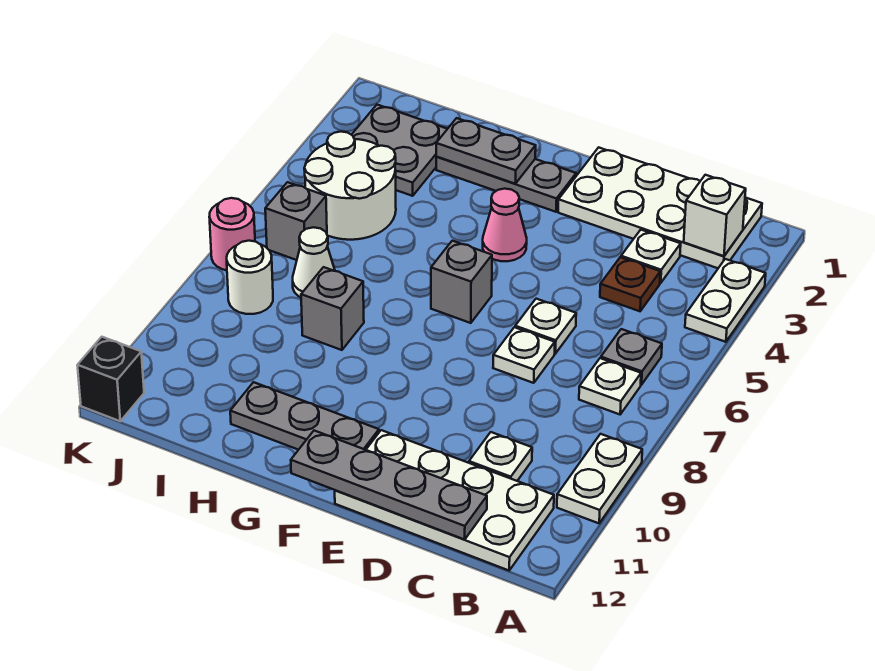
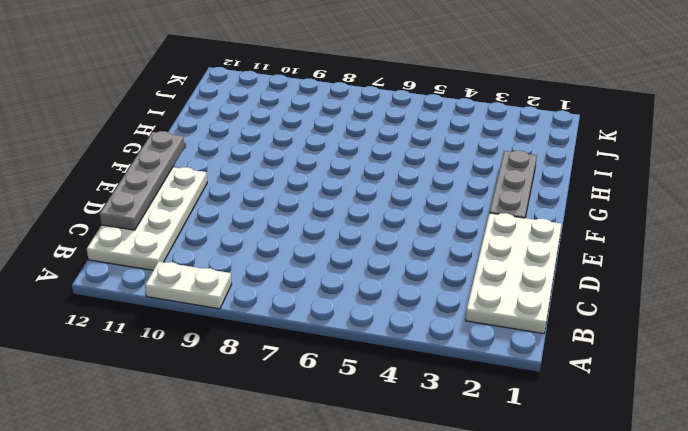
none -> white 1x2 plate [685,259,766,342]
none -> grey 1x1 plate [601,329,662,385]
none -> white 1x1 plate [579,358,641,414]

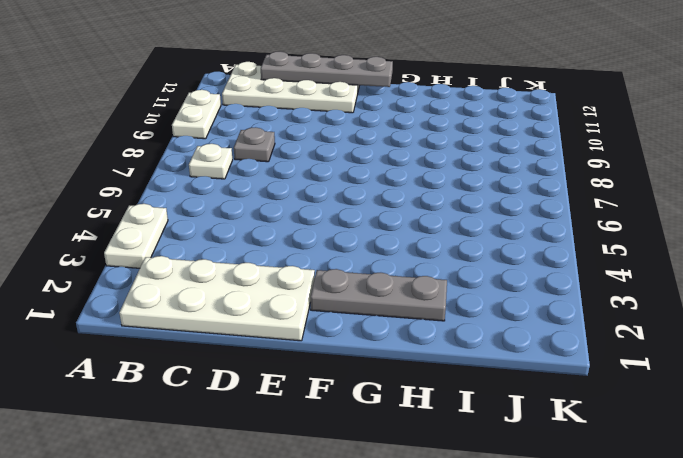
grey 1x1 plate [234,127,275,162] -> grey 1x1 plate moved to [601,329,662,385]
none -> white 1x1 plate [621,230,681,283]
none -> brown 1x1 plate [600,257,660,311]
none -> white 1x1 plate [469,432,532,481]

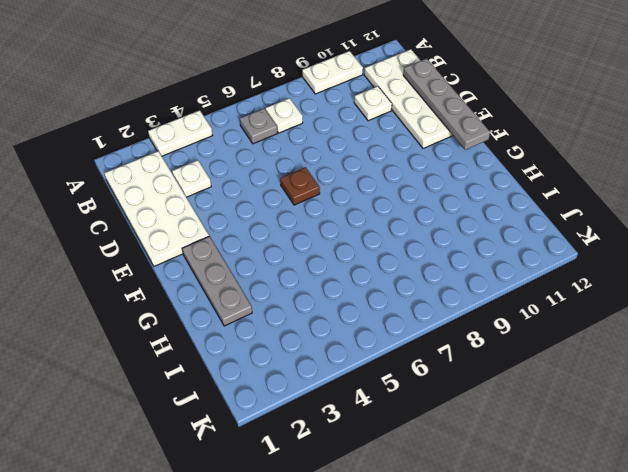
brown 1x1 plate [280,167,320,205] -> brown 1x1 plate moved to [600,257,660,311]
none -> white 1x1 plate [515,299,576,354]
none -> white 1x1 plate [493,327,555,383]
none -> pink 1x1 cone [483,189,527,261]

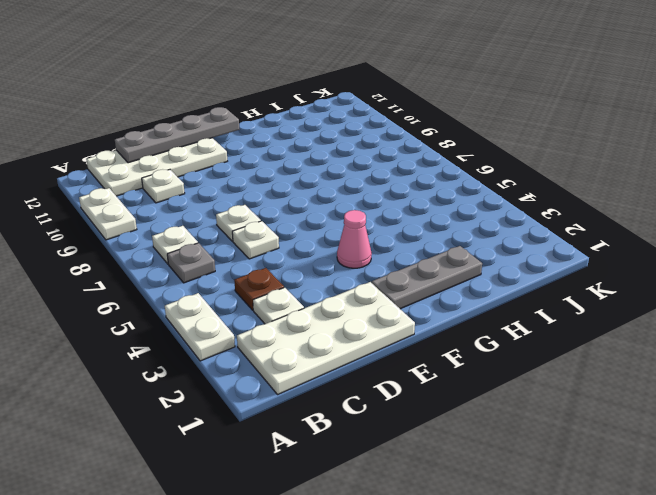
none -> grey 1x1 brick [431,241,492,323]
none -> grey 1x3 plate [230,382,379,450]
none -> grey 1x1 brick [301,267,364,350]

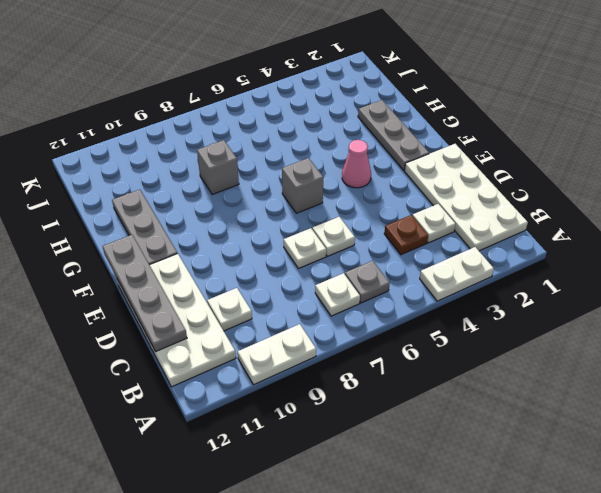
none -> grey 2x2 plate [352,105,447,196]
none -> white 2x2 round brick [304,132,396,240]
none -> white 1x1 cone [293,227,335,297]

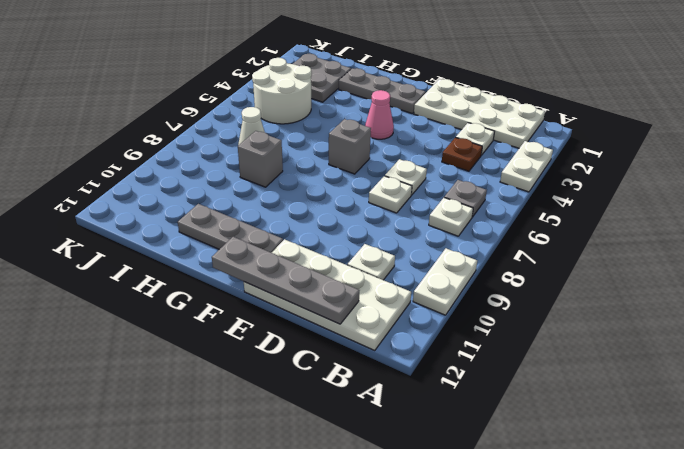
none -> grey 1x1 brick [265,182,327,260]
none -> white 1x1 round brick [227,241,273,314]
none -> pink 1x1 round brick [209,198,255,270]

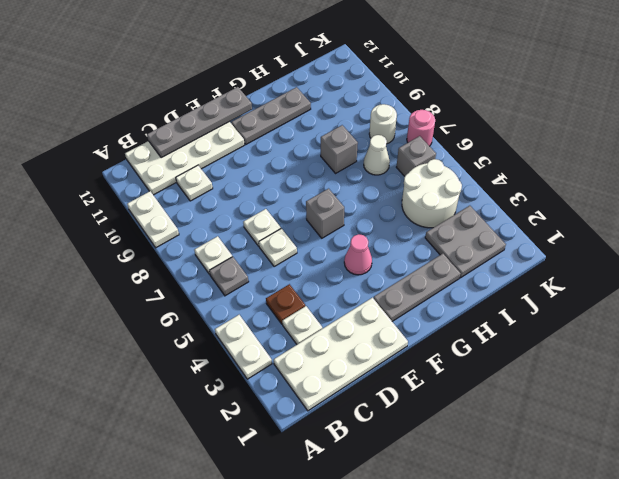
none -> black 1x1 brick [77,337,144,421]
none -> white 1x1 brick [684,175,746,256]
none -> grey 1x2 plate [436,118,536,184]

